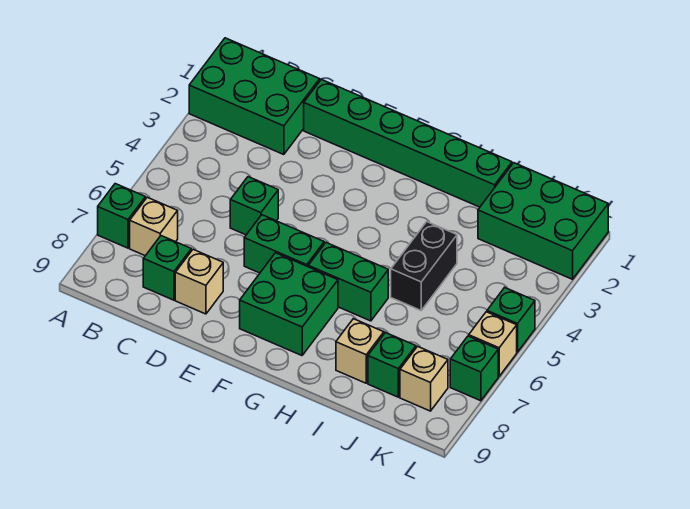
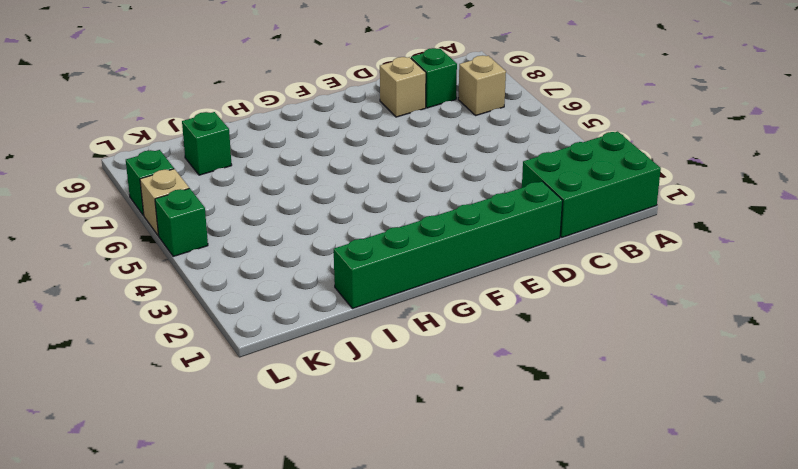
none -> green 1x1 brick [98,184,146,248]
none -> green 1x1 brick [230,177,278,235]
none -> green 1x2 brick [244,215,324,273]

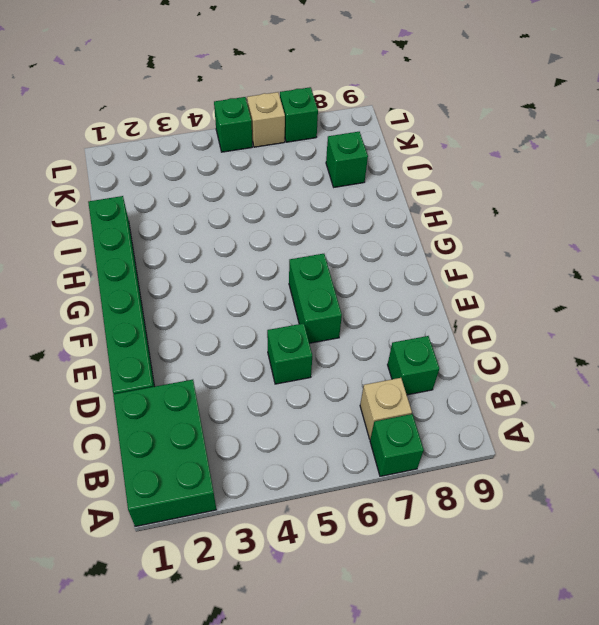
none -> tan 1x1 brick [175,249,223,314]
none -> green 2x2 brick [240,253,338,356]
none -> green 1x2 brick [308,243,388,321]

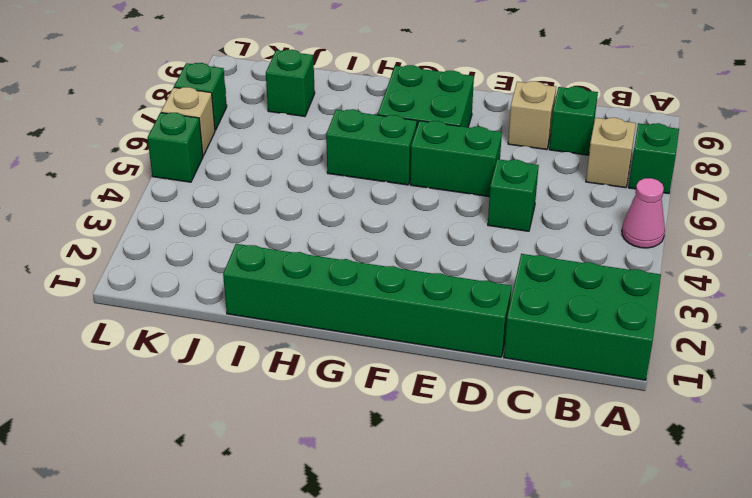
pink 1x1 cone [622,178,665,248] -> none
none -> black 1x2 brick [391,222,457,310]
none -> tan 1x1 brick [336,319,384,383]
none -> green 2x3 brick [478,163,608,279]

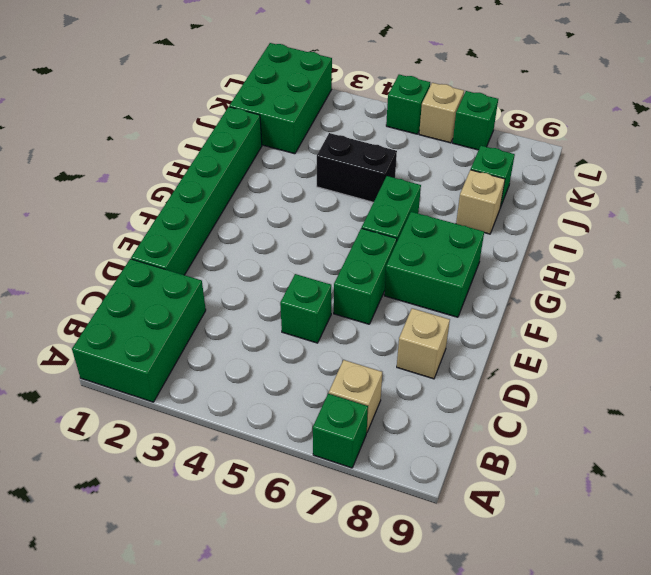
none -> green 1x1 brick [143,236,191,300]
none -> tan 1x1 brick [400,346,448,411]

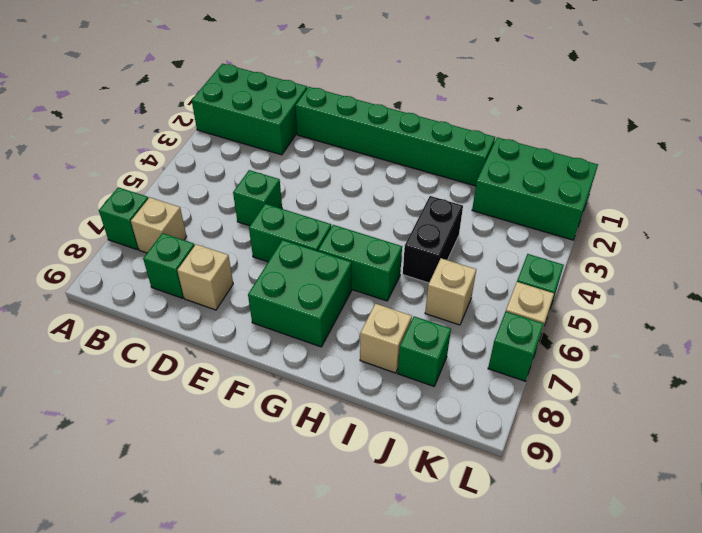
tan 1x1 brick [425,258,476,325] -> tan 1x1 brick moved to [400,346,448,411]

